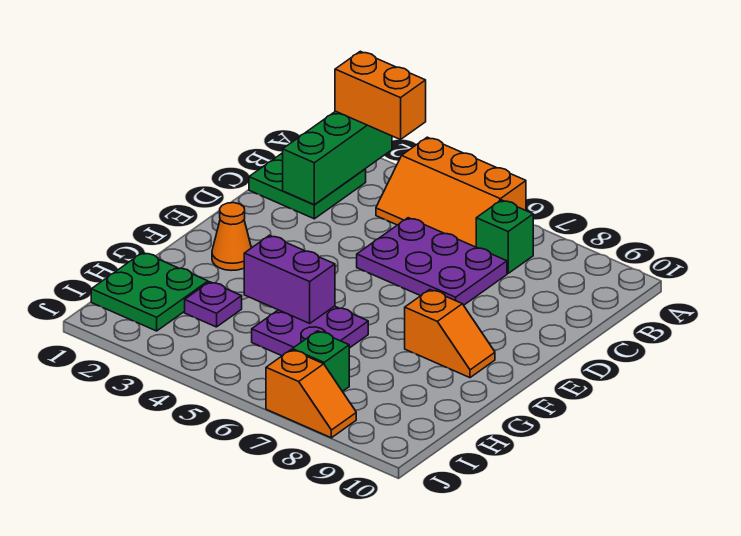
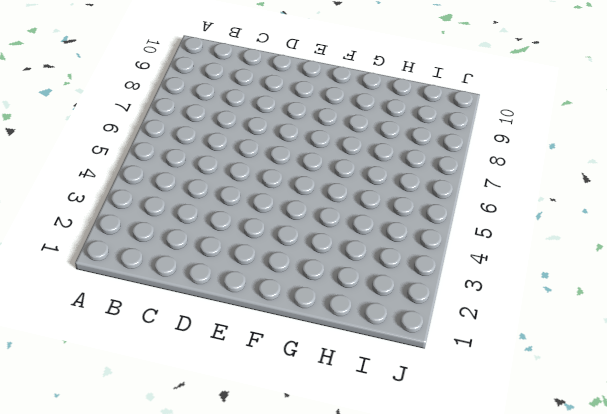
none -> orange 2x3 slope [376,137,526,247]
none -> green 2x2 plate [249,153,366,219]
none -> green 1x1 brick [476,200,533,273]

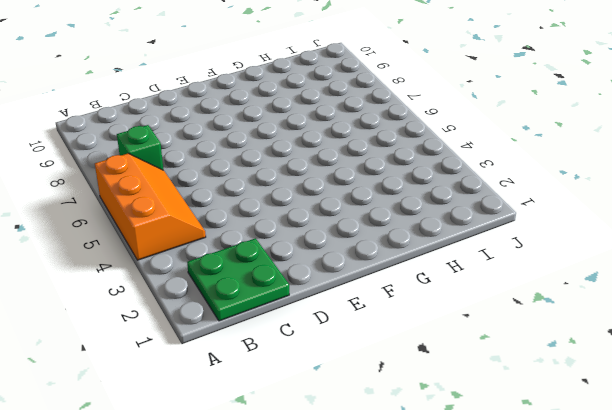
none -> purple 2x3 plate [357,218,507,305]
none -> orange 1x1 cone [212,203,251,270]
none -> orange 1x2 slope [405,290,495,378]

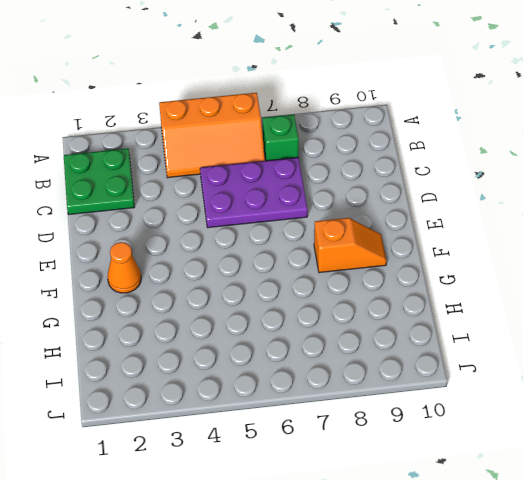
none -> purple 2x2 plate [252,306,368,356]
none -> green 2x2 plate [91,252,208,331]
none -> purple 1x1 plate [185,282,242,327]

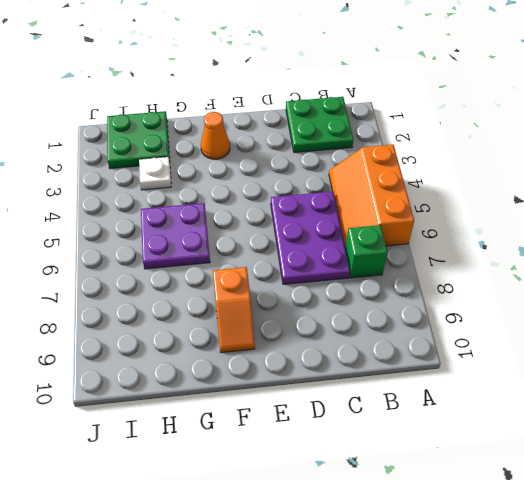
white 1x1 plate [139,157,171,190] -> purple 1x1 plate [185,282,242,327]
none -> green 1x1 brick [292,331,349,391]
none -> orange 1x2 slope [266,350,356,438]
none -> green 1x3 brick [283,111,392,205]

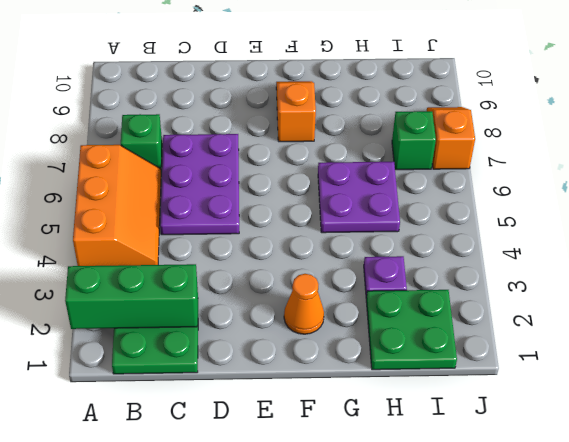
none -> purple 1x2 brick [244,235,335,323]
none -> orange 1x2 brick [335,51,426,140]

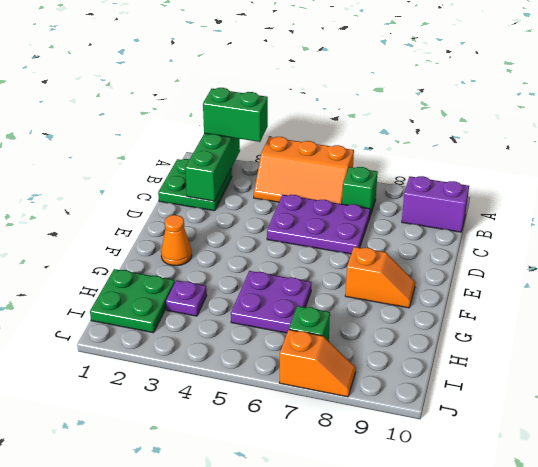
green 1x2 brick [203,88,268,142] -> orange 1x2 brick [335,51,426,140]
purple 1x2 brick [402,176,469,232] -> purple 1x2 brick moved to [244,235,335,323]

